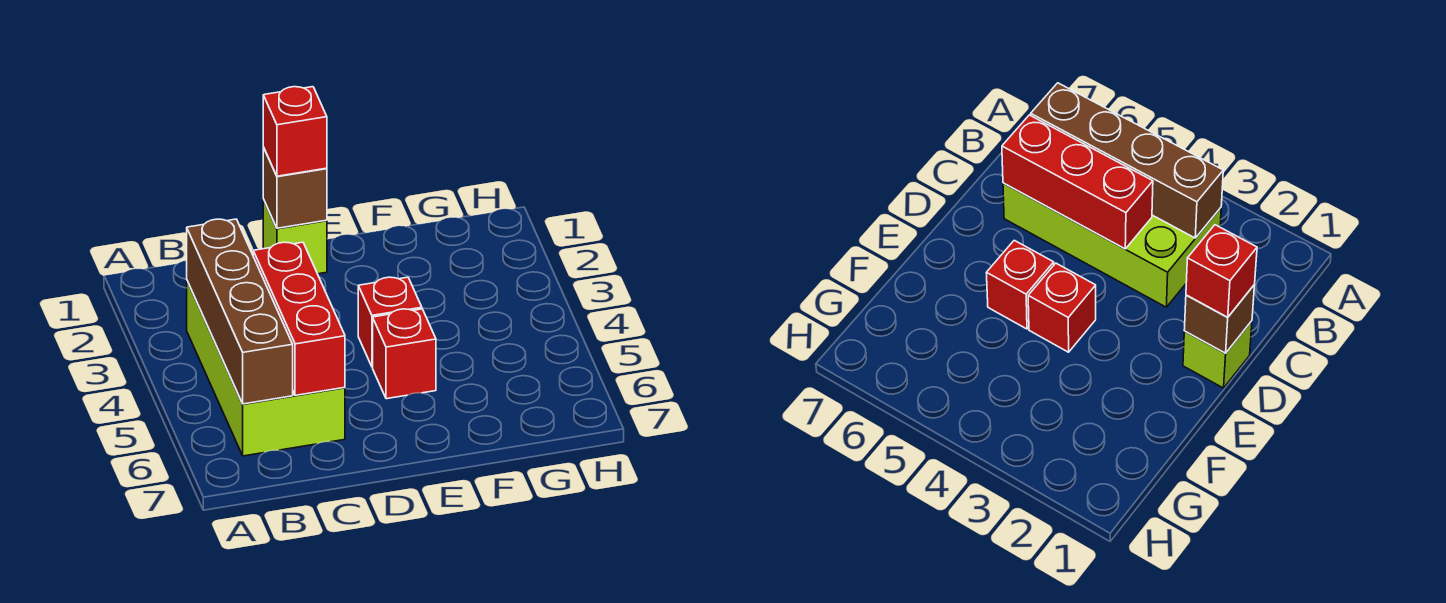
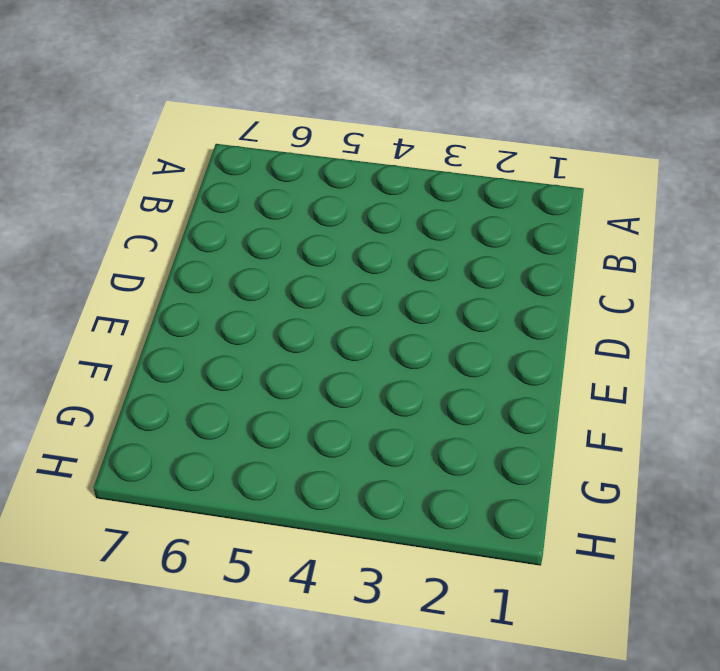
none -> lime 2x4 brick [187,281,345,456]
none -> lime 1x1 brick [263,199,327,274]

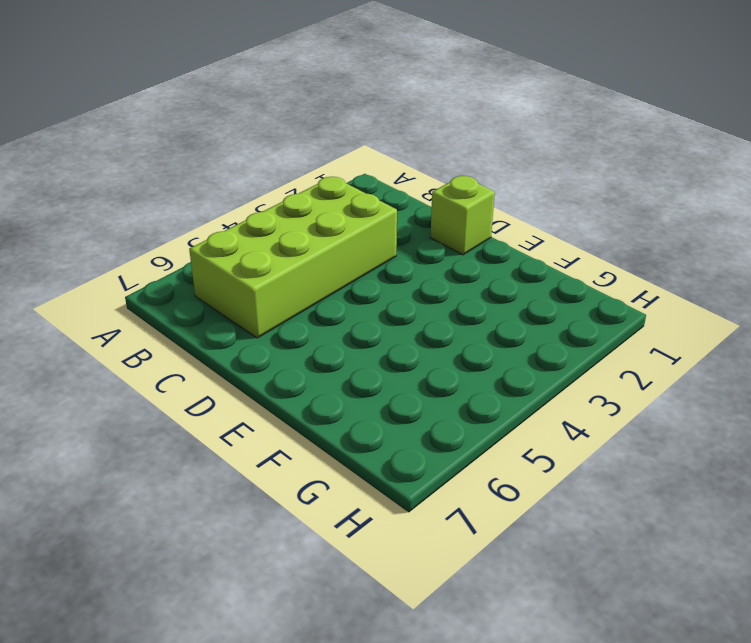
none -> red 1x1 brick [358,277,422,367]
none -> red 1x1 brick [373,309,436,399]

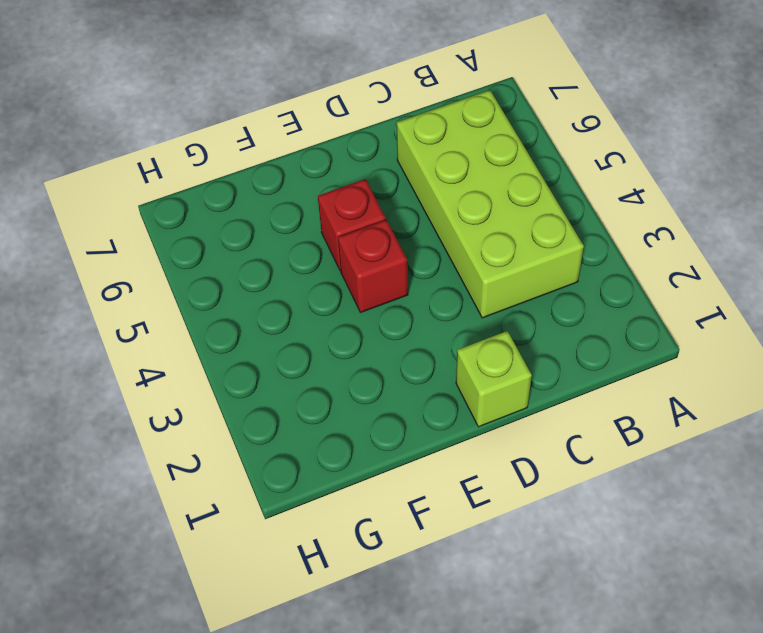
none -> brown 1x4 brick [187,219,293,404]
none -> red 1x3 brick [253,242,345,395]

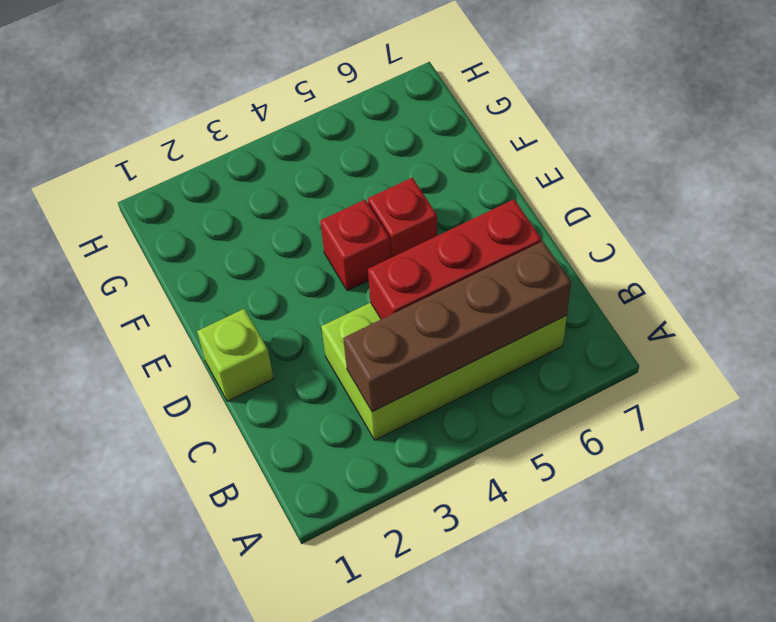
none -> brown 1x1 brick [263,147,327,228]
none -> red 1x1 brick [263,87,327,176]

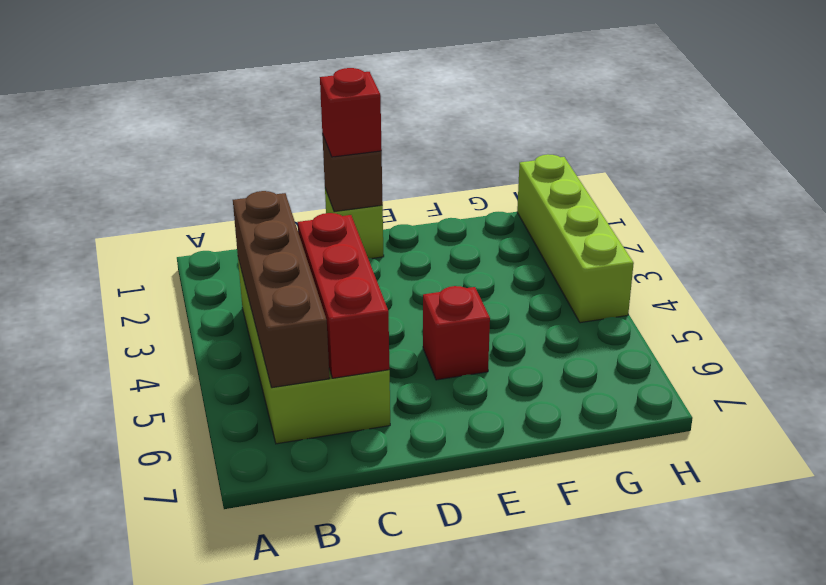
lime 1x4 brick [517,154,634,323] -> none
none -> red 1x1 brick [358,277,422,367]

